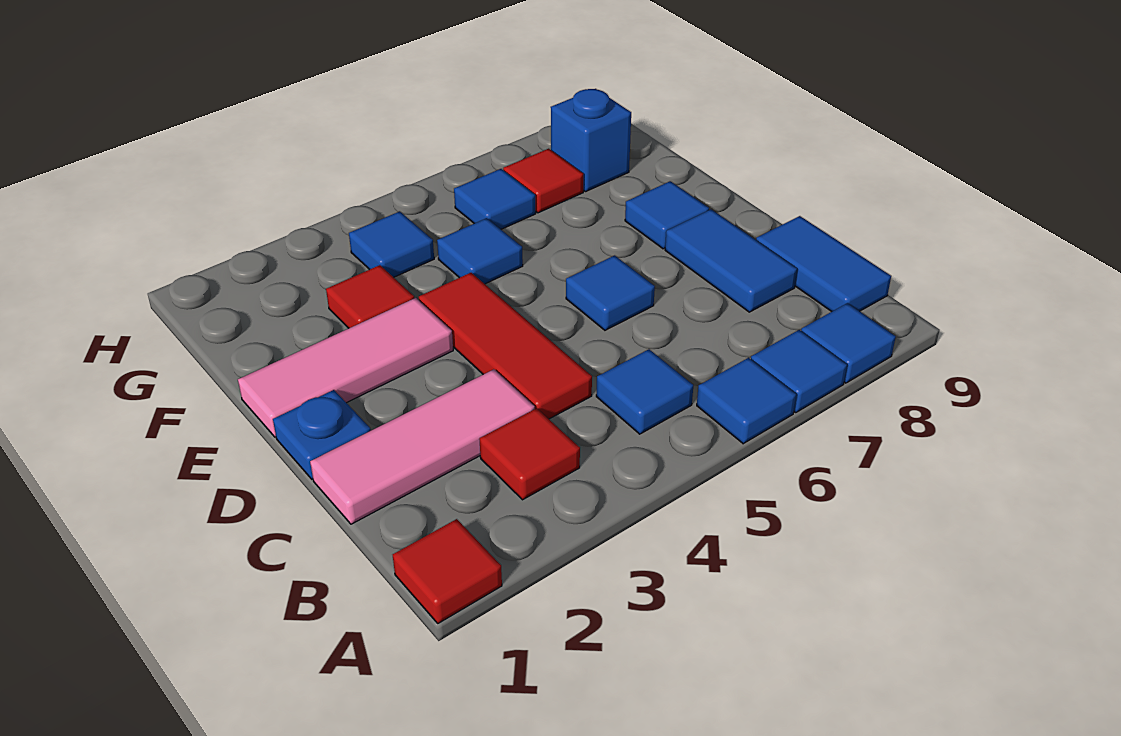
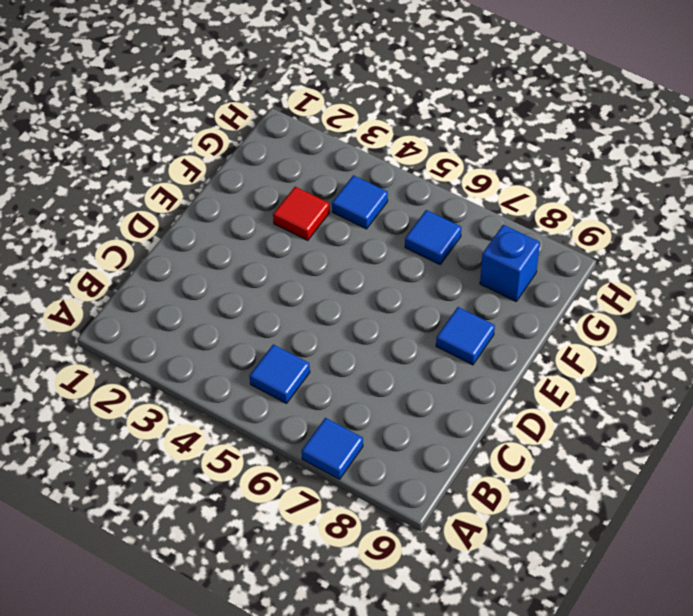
none -> red 1x1 tile [393,519,502,623]
none -> blue 1x1 tile [697,358,796,444]
none -> blue 1x1 tile [801,303,896,383]

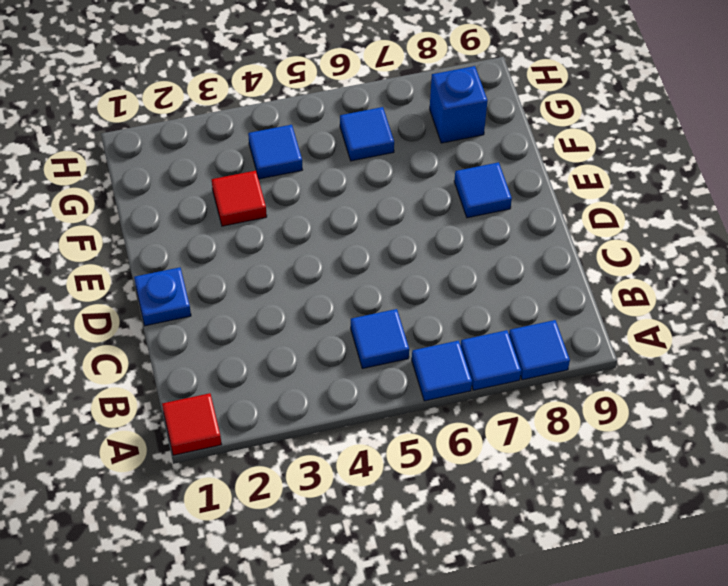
none -> red 1x1 tile [479,408,580,500]
none -> blue 1x2 tile [756,216,891,311]
none -> pink 1x3 tile [310,369,535,524]

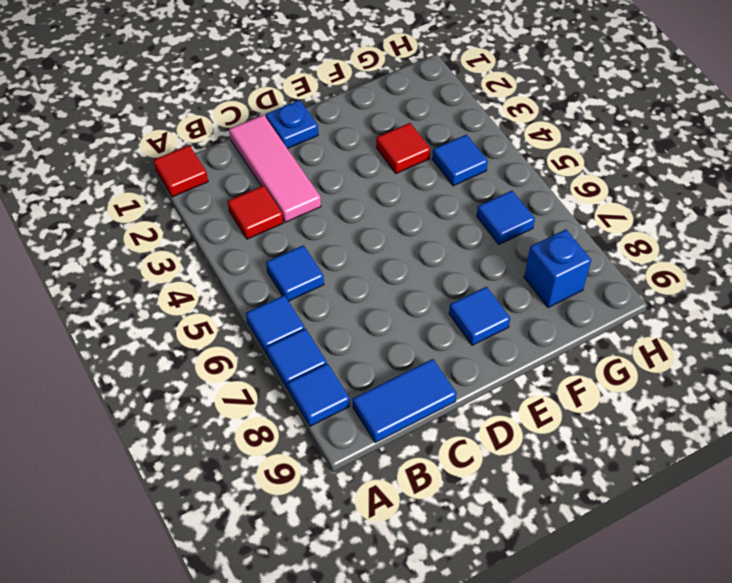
none -> red 1x3 tile [419,273,592,419]
none -> blue 1x2 tile [665,209,797,312]
none -> blue 1x1 tile [566,255,655,330]

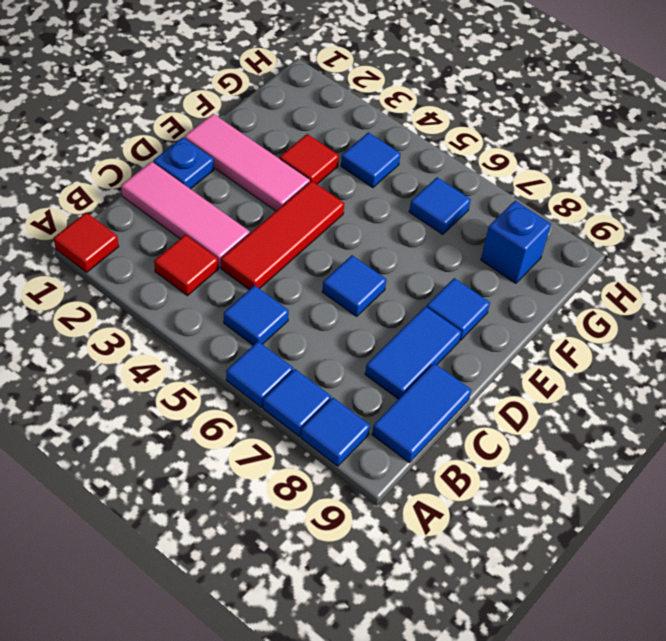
none -> blue 1x1 tile [437,218,523,284]
none -> red 1x1 tile [503,149,583,213]

